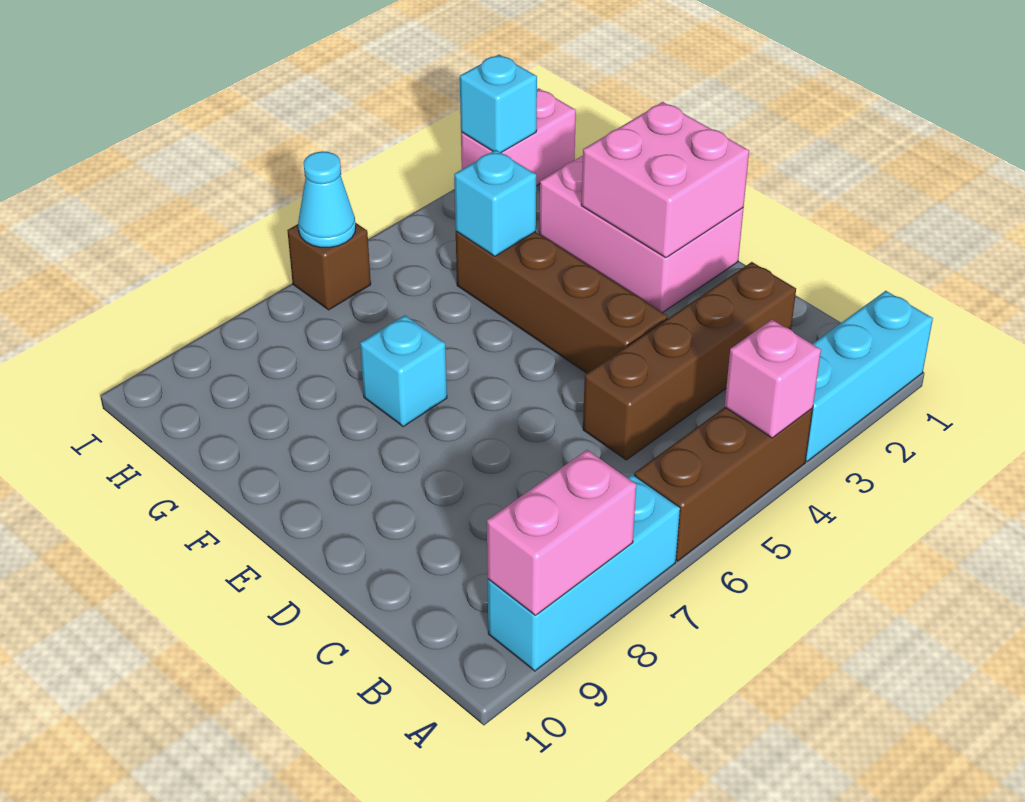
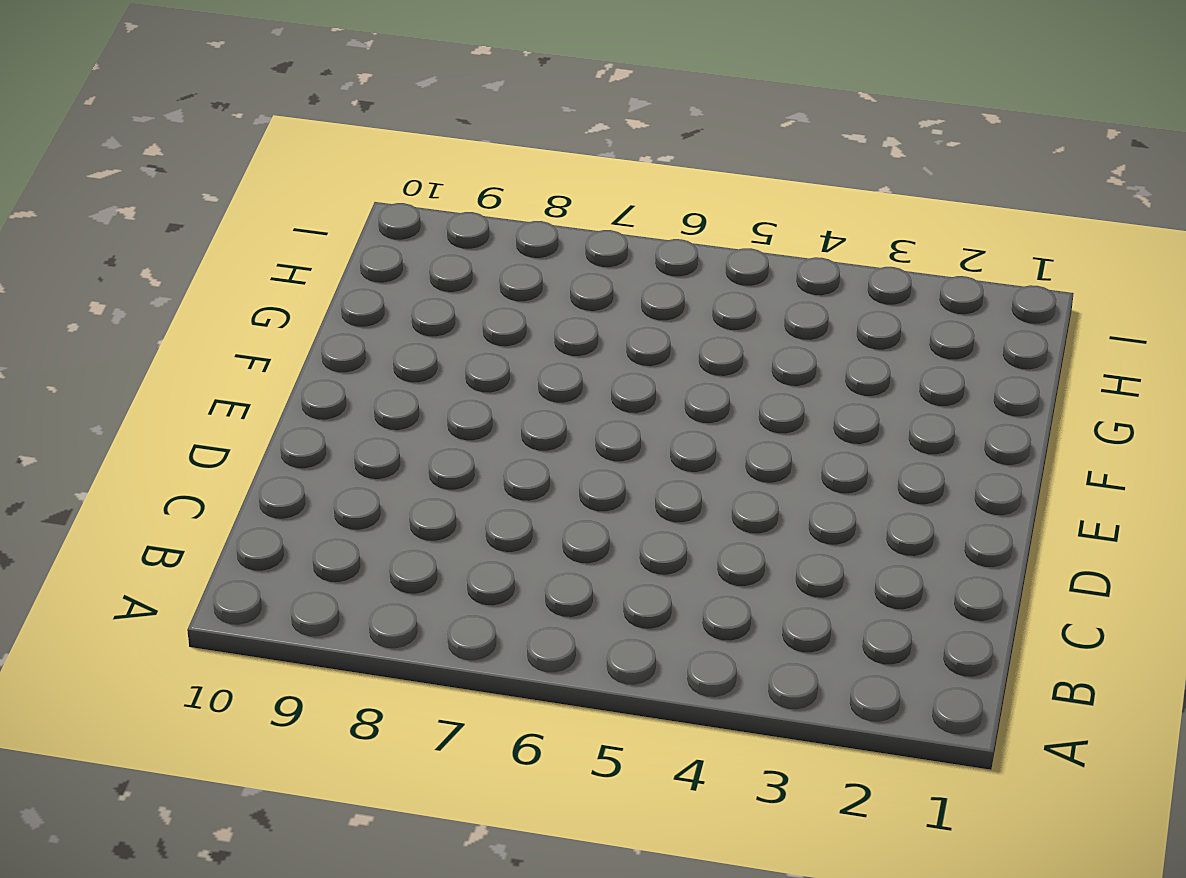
none -> cyan 1x3 brick [806,291,933,461]
none -> brown 1x3 brick [634,407,813,561]
none -> cyan 1x3 brick [488,474,680,671]

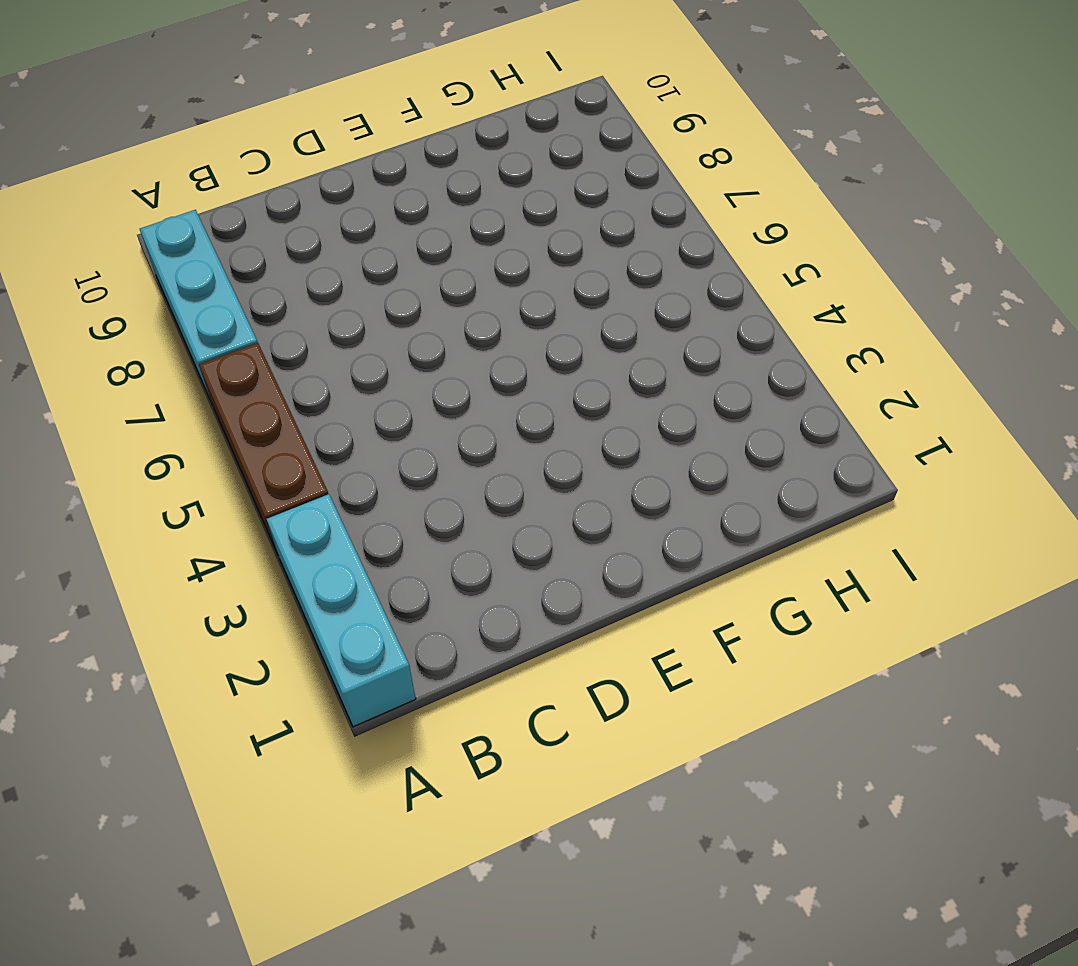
none -> brown 1x4 brick [583,262,796,460]
none -> brown 1x4 brick [456,231,668,373]
none -> pink 2x3 brick [539,156,744,313]

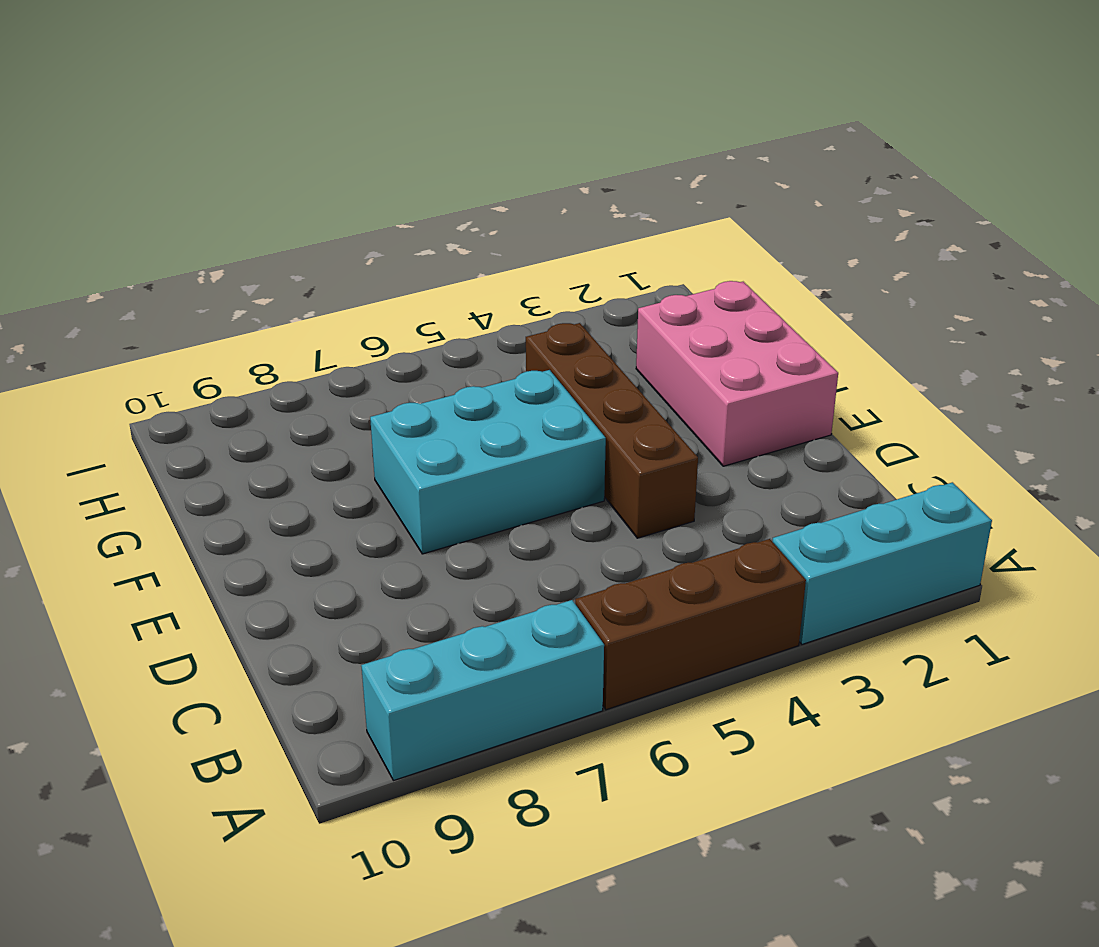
cyan 2x3 brick [370,370,606,554] -> cyan 1x1 brick [360,315,447,426]
none -> brown 1x4 brick [583,262,796,460]
none -> pink 1x2 brick [461,88,576,186]
none -> brown 1x1 brick [287,223,371,310]

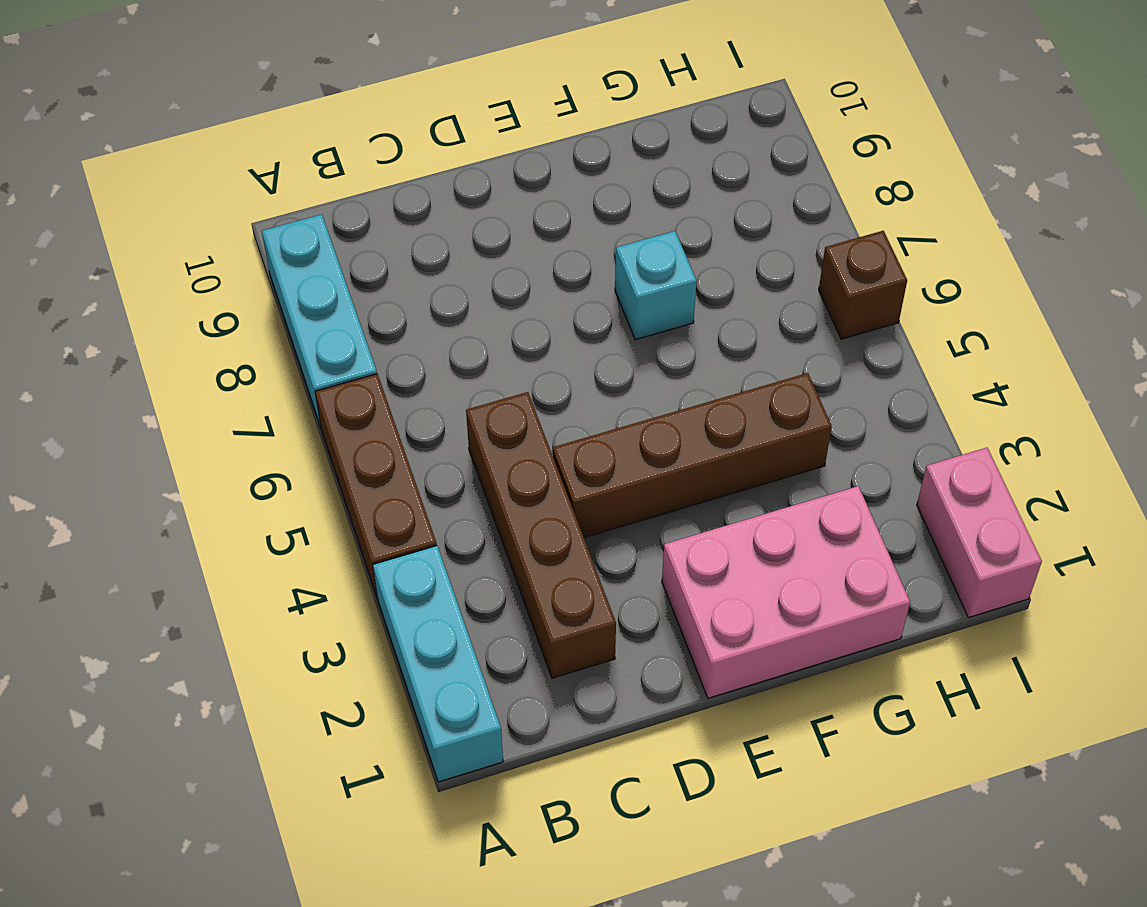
none -> pink 1x1 brick [725,320,821,438]
none -> pink 1x2 brick [487,450,636,615]
none -> pink 2x2 brick [581,102,749,258]

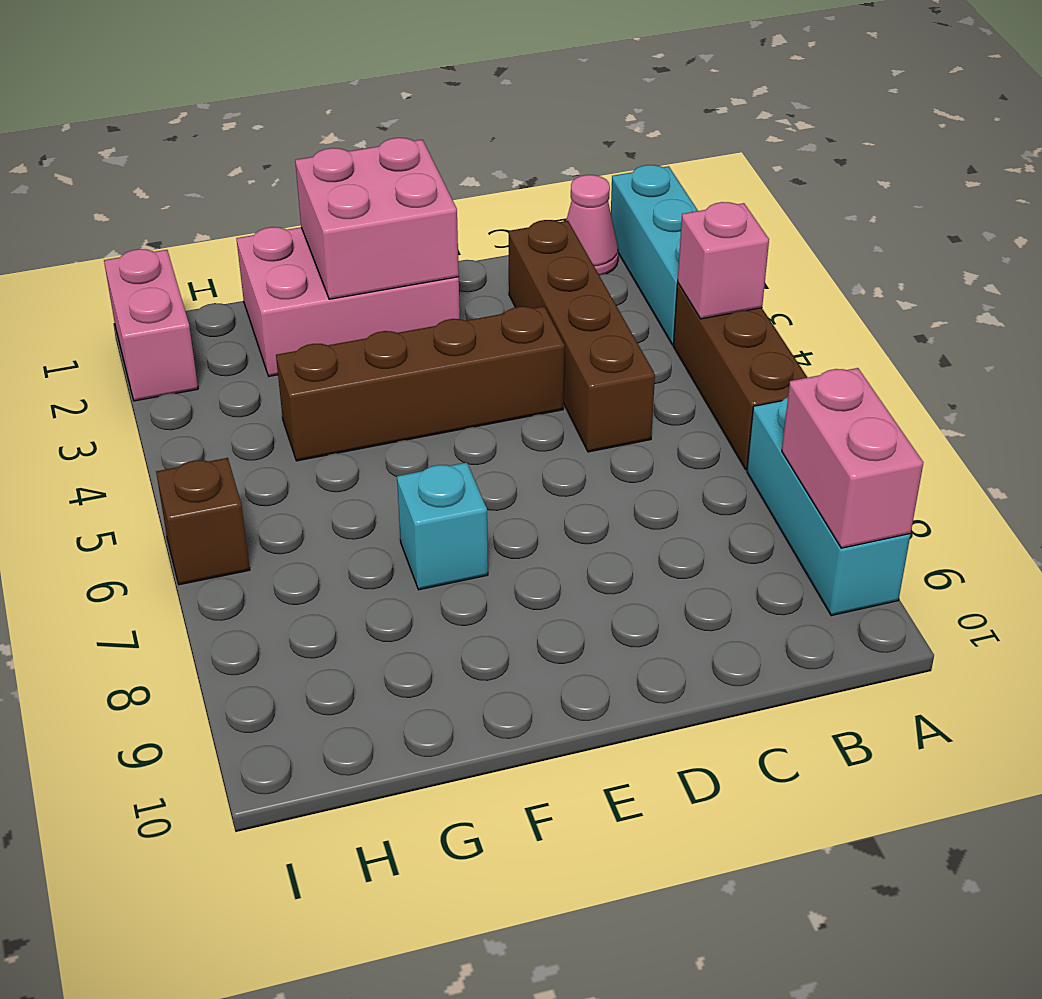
pink 1x1 cone [566,175,618,275] -> none
none -> cyan 1x1 brick [454,150,536,256]
none -> cyan 1x1 brick [460,54,537,152]
none -> cyan 1x1 cone [298,152,356,247]

